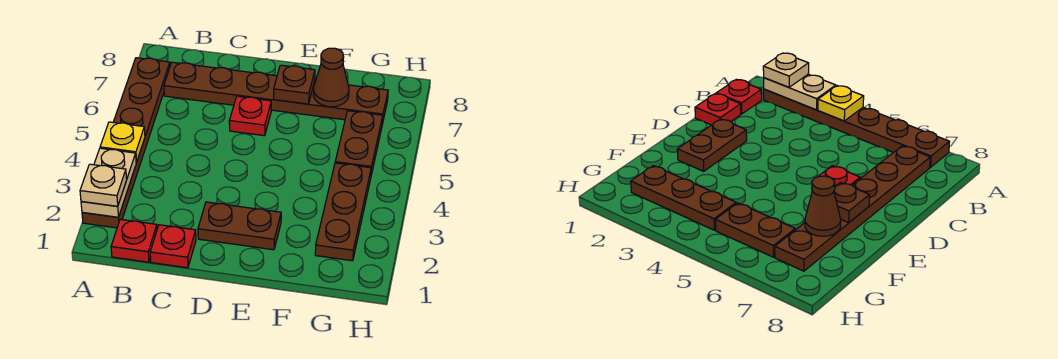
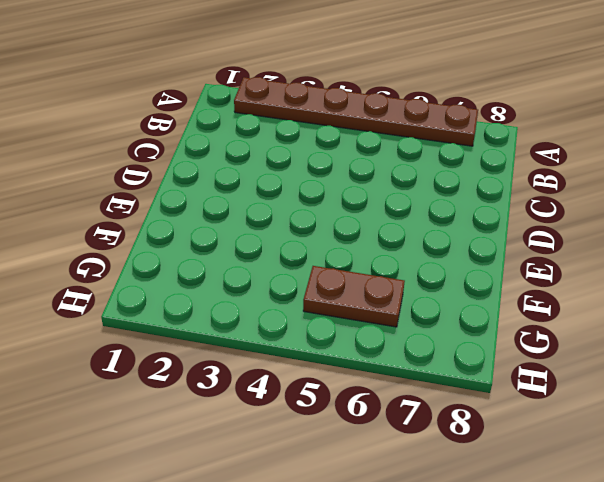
none -> red 1x1 plate [111,219,157,262]
none -> brown 1x6 plate [164,62,388,124]
none -> red 1x1 plate [150,225,196,268]

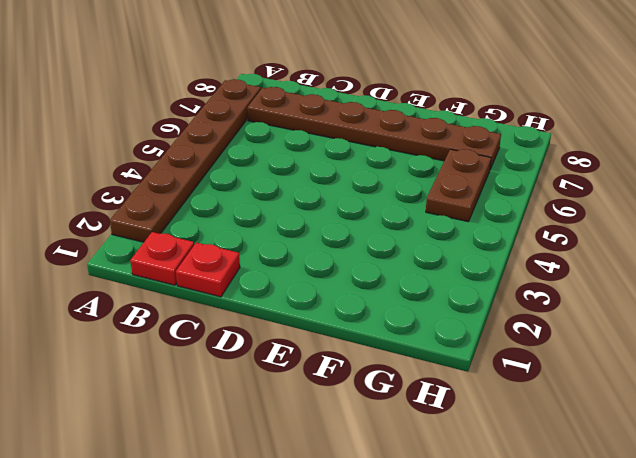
none -> brown 1x2 plate [198,202,281,250]
none -> red 1x1 plate [229,96,271,136]
none -> brown 1x3 plate [315,163,371,261]

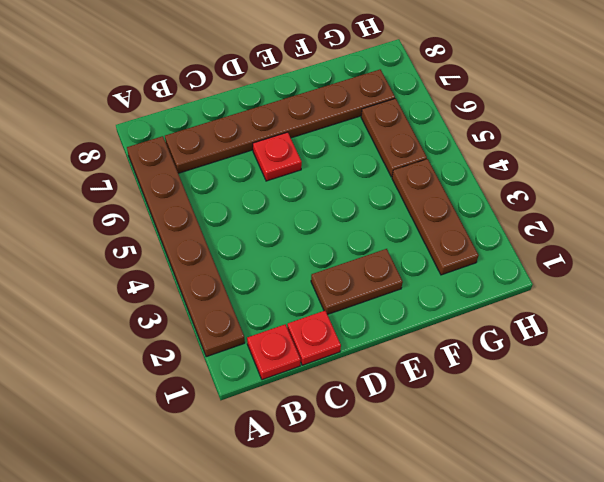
none -> tan 1x2 plate [81,148,136,217]
none -> yellow 1x1 plate [100,122,145,162]
none -> brown 1x1 plate [274,65,315,104]

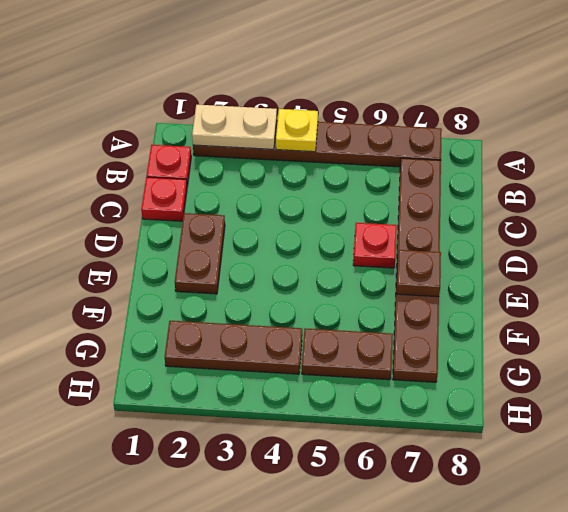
none -> brown 1x1 cone [313,48,349,107]
none -> tan 1x1 plate [80,164,127,206]

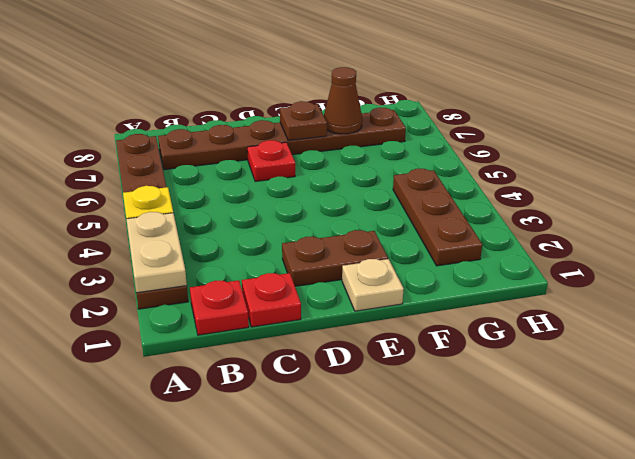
tan 1x1 plate [342,259,404,311] -> tan 1x1 plate moved to [80,164,127,206]
none -> brown 1x2 plate [335,111,383,175]

